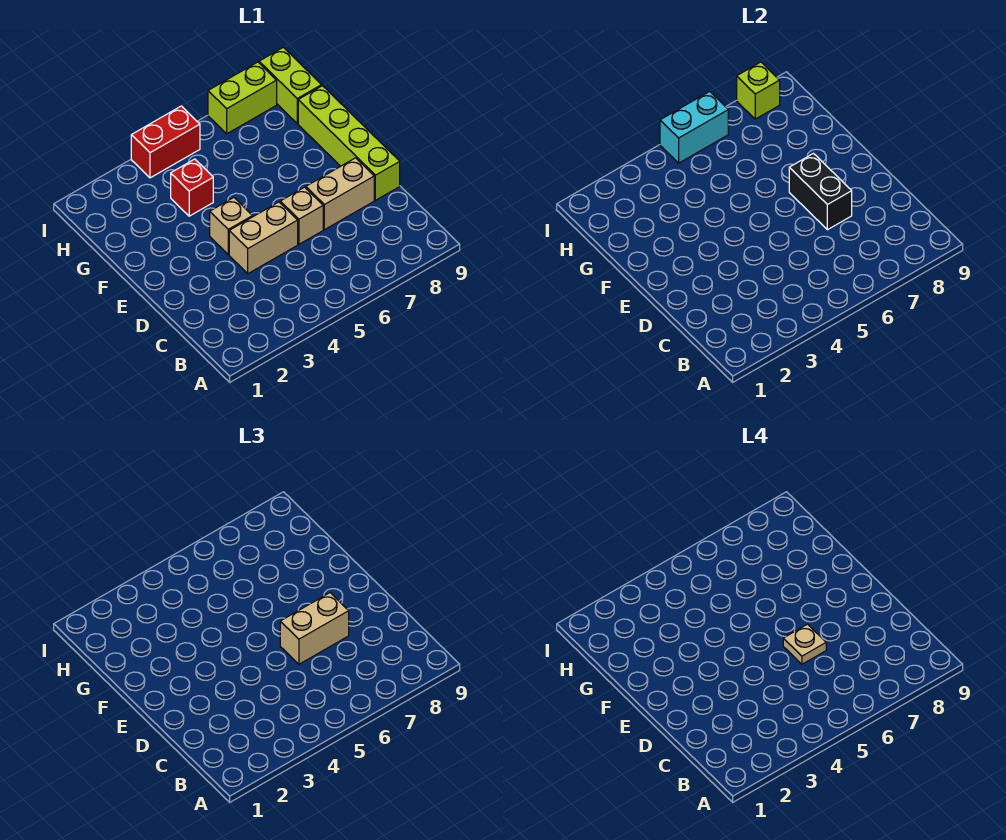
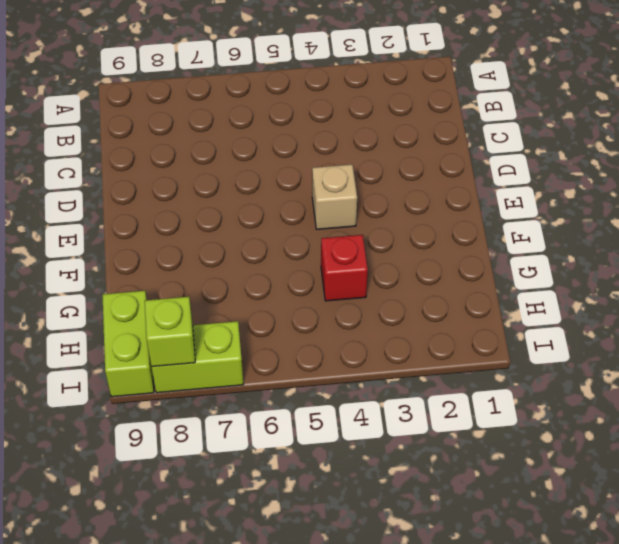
none -> tan 1x2 brick [229,202,298,274]
none -> tan 1x1 brick [280,187,323,244]
none -> tan 1x2 brick [306,158,374,230]

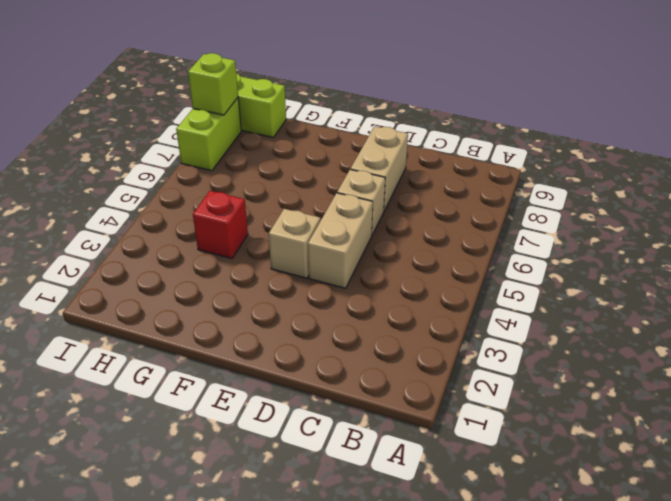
none -> lime 1x4 brick [298,86,400,200]
none -> red 1x2 brick [131,106,200,178]
none -> black 1x2 brick [789,153,852,230]

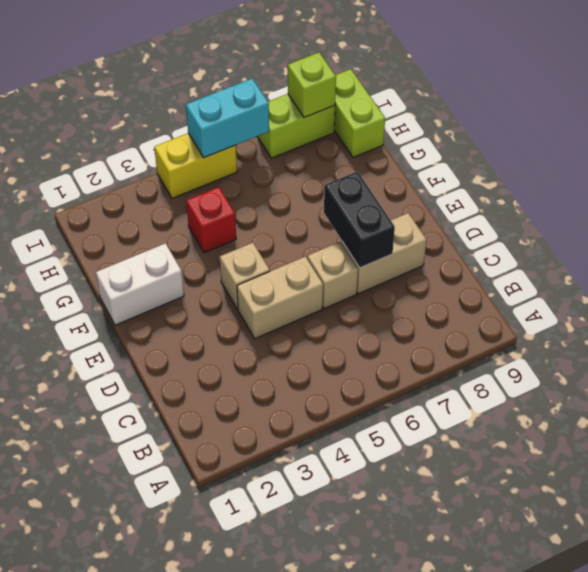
white 1x2 brick [96,243,184,325] -> none
yellow 1x2 brick [154,133,237,198] -> red 1x2 brick [131,106,200,178]
none -> lime 1x4 brick [298,86,400,200]
none -> tan 1x2 brick [280,593,349,664]
none -> tan 1x1 plate [783,624,826,664]

